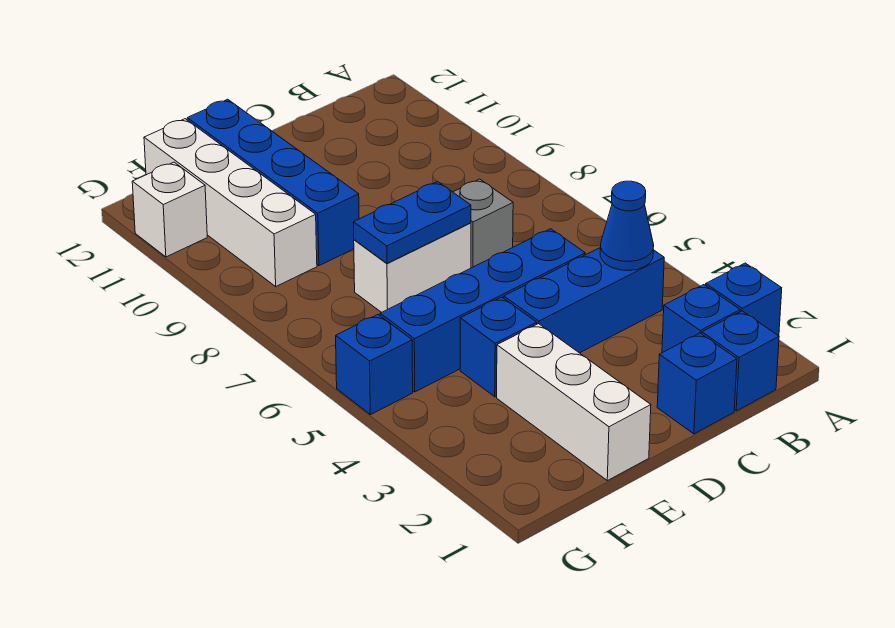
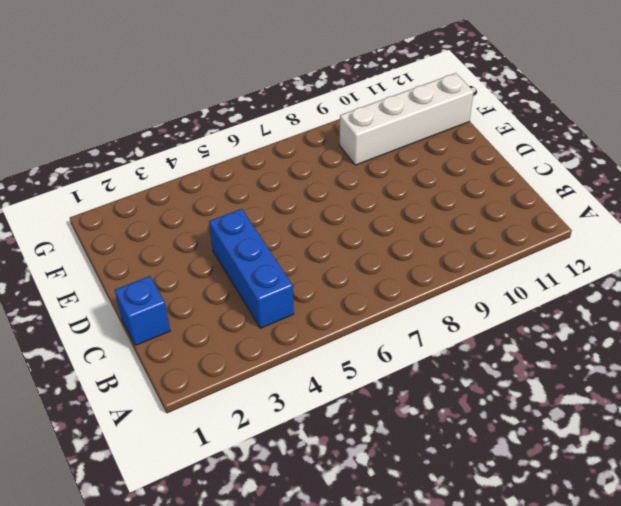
none -> blue 1x1 brick [706,263,782,336]
none -> blue 1x1 brick [702,311,779,411]
none -> blue 1x1 brick [662,285,740,353]

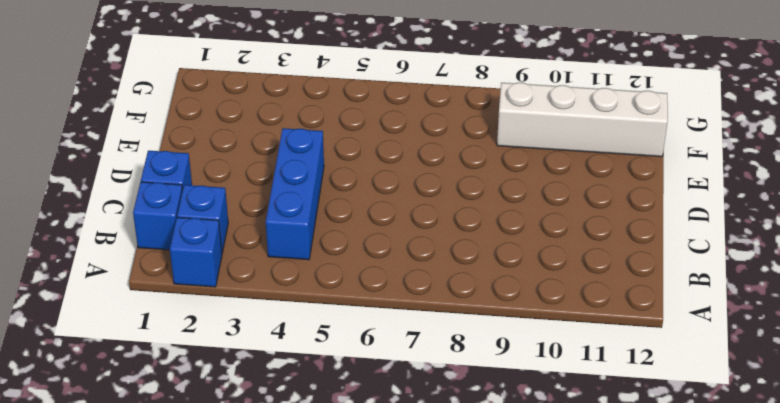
none -> blue 1x4 brick [380,229,585,392]
none -> grey 1x1 brick [453,179,513,268]
none -> white 1x2 brick [354,223,471,312]

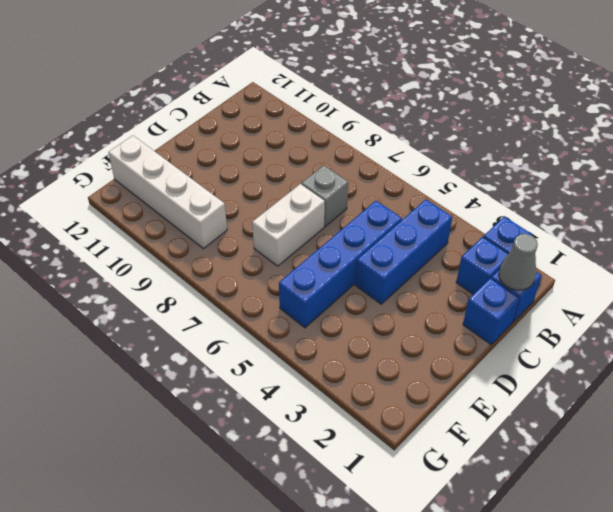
grey 1x1 cone [499,234,538,290] -> none
none -> white 1x3 brick [497,324,651,481]
none -> blue 1x1 brick [460,297,537,397]
none -> blue 1x4 brick [187,99,359,266]

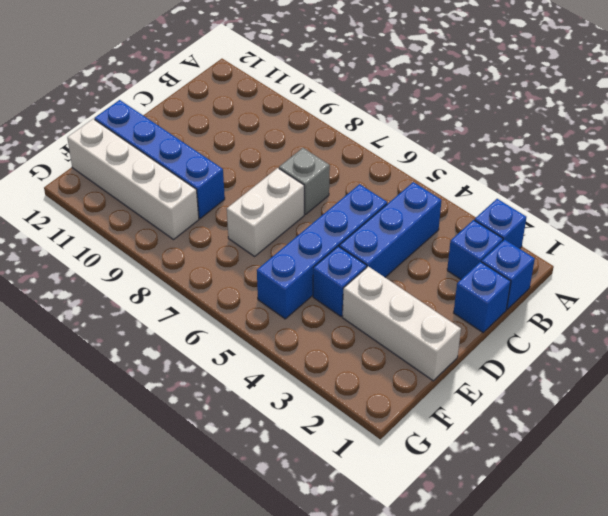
none -> blue 1x1 brick [336,315,413,415]
none -> white 1x1 brick [132,162,207,257]
none -> blue 1x1 cone [600,181,654,271]

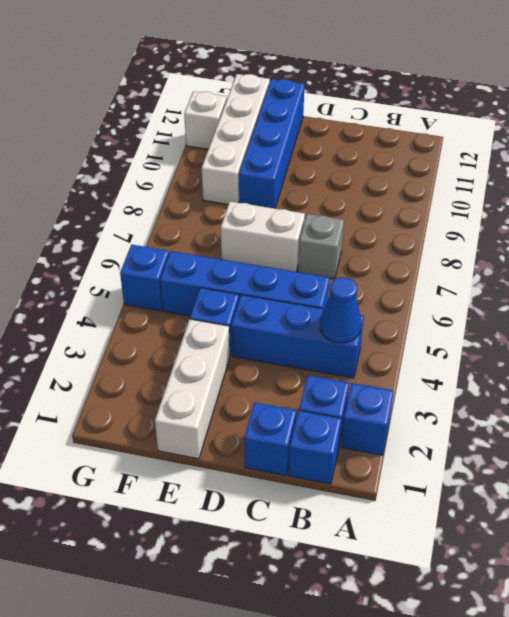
none -> blue 1x2 plate [353,181,471,263]

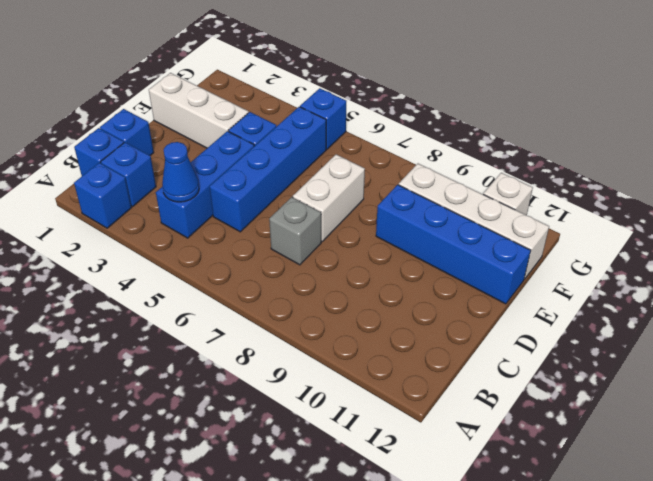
none -> blue 1x2 plate [353,181,471,263]

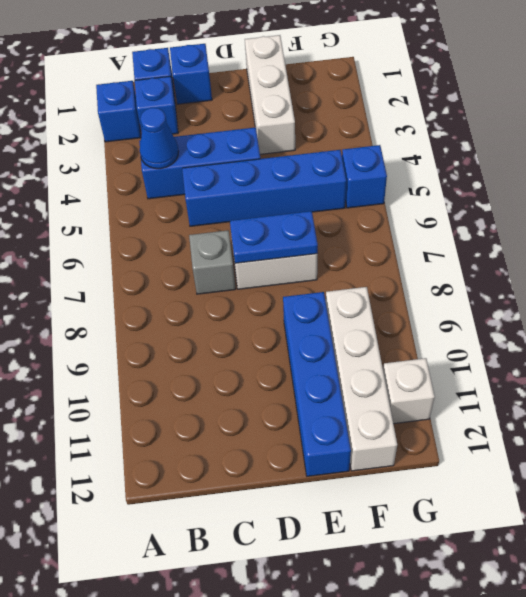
none -> blue 1x1 brick [460,297,537,397]

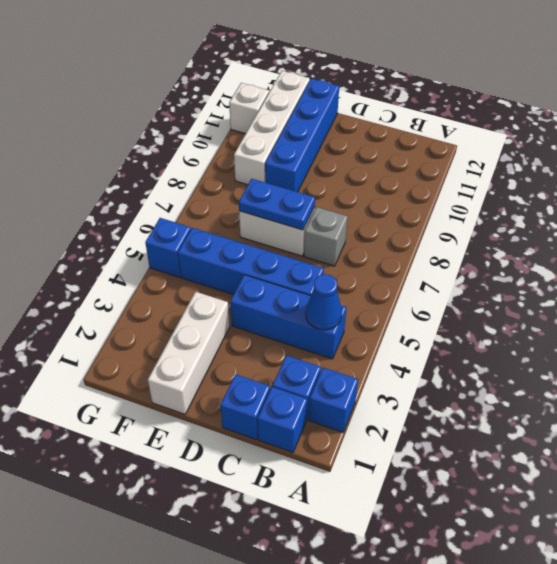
none -> blue 1x1 brick [460,297,537,397]

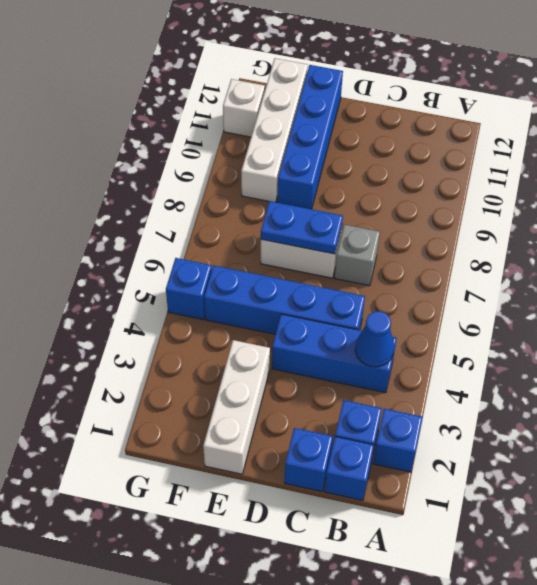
none -> blue 1x1 brick [460,297,537,397]

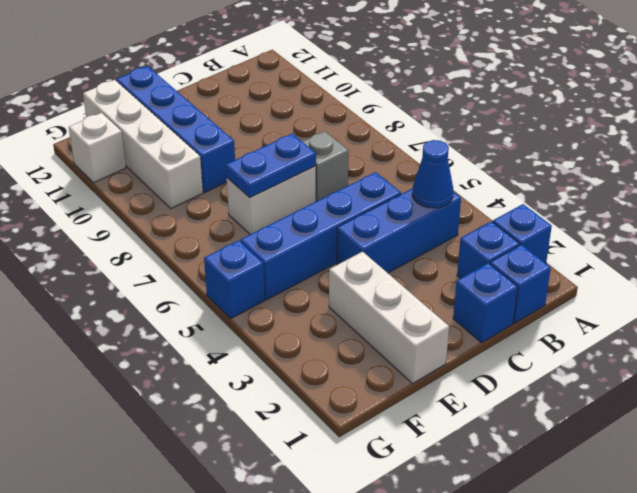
none -> blue 1x1 brick [460,297,537,397]

